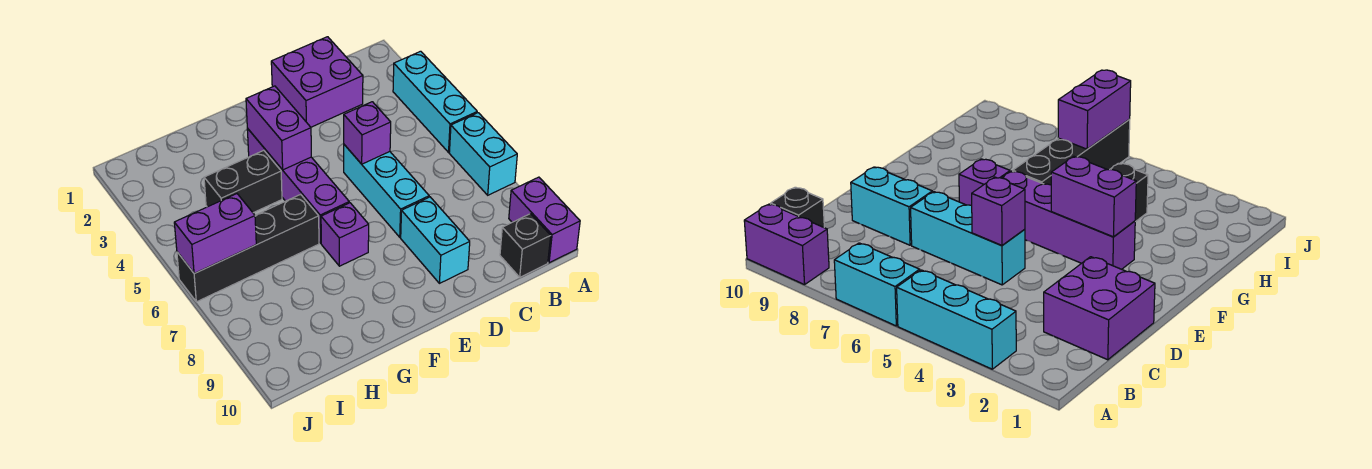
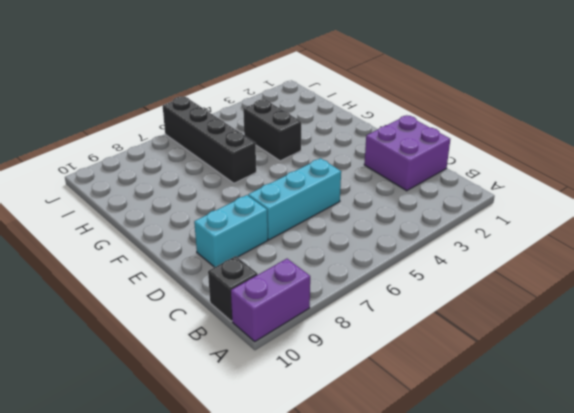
none -> cyan 1x3 brick [393,51,477,152]
none -> cyan 1x2 brick [449,113,517,195]
none -> purple 1x4 brick [247,128,349,243]

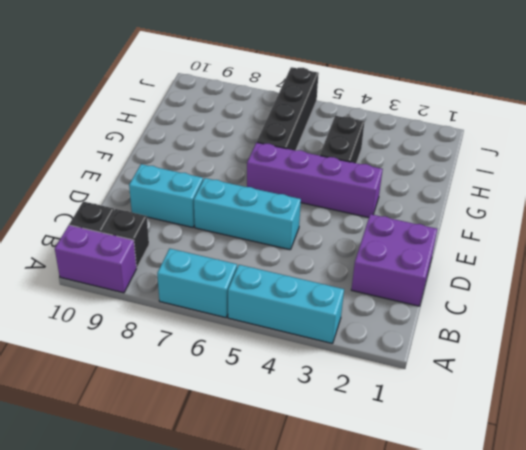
black 1x1 brick [103,209,149,268] -> none
none -> purple 1x1 brick [321,203,369,266]
none -> purple 1x1 brick [344,102,391,164]
none -> purple 1x2 brick [246,86,311,170]

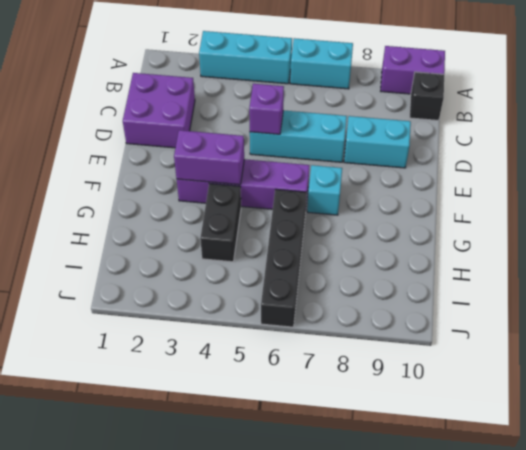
cyan 1x1 brick [307,165,342,215] -> purple 1x1 brick [321,203,369,266]
none -> purple 1x2 brick [174,194,256,274]

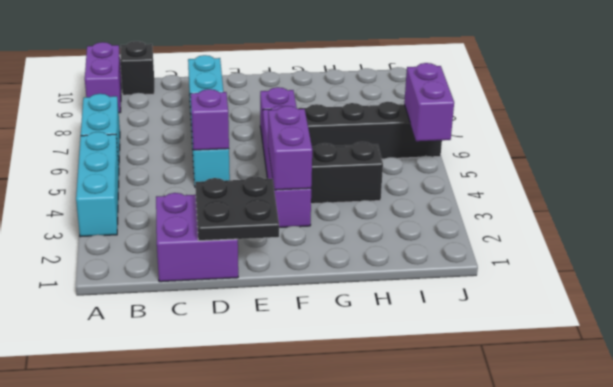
black 2x2 plate [195,176,279,241] -> none
purple 1x2 brick [404,63,454,141] -> purple 1x2 brick turned to [174,194,256,274]

